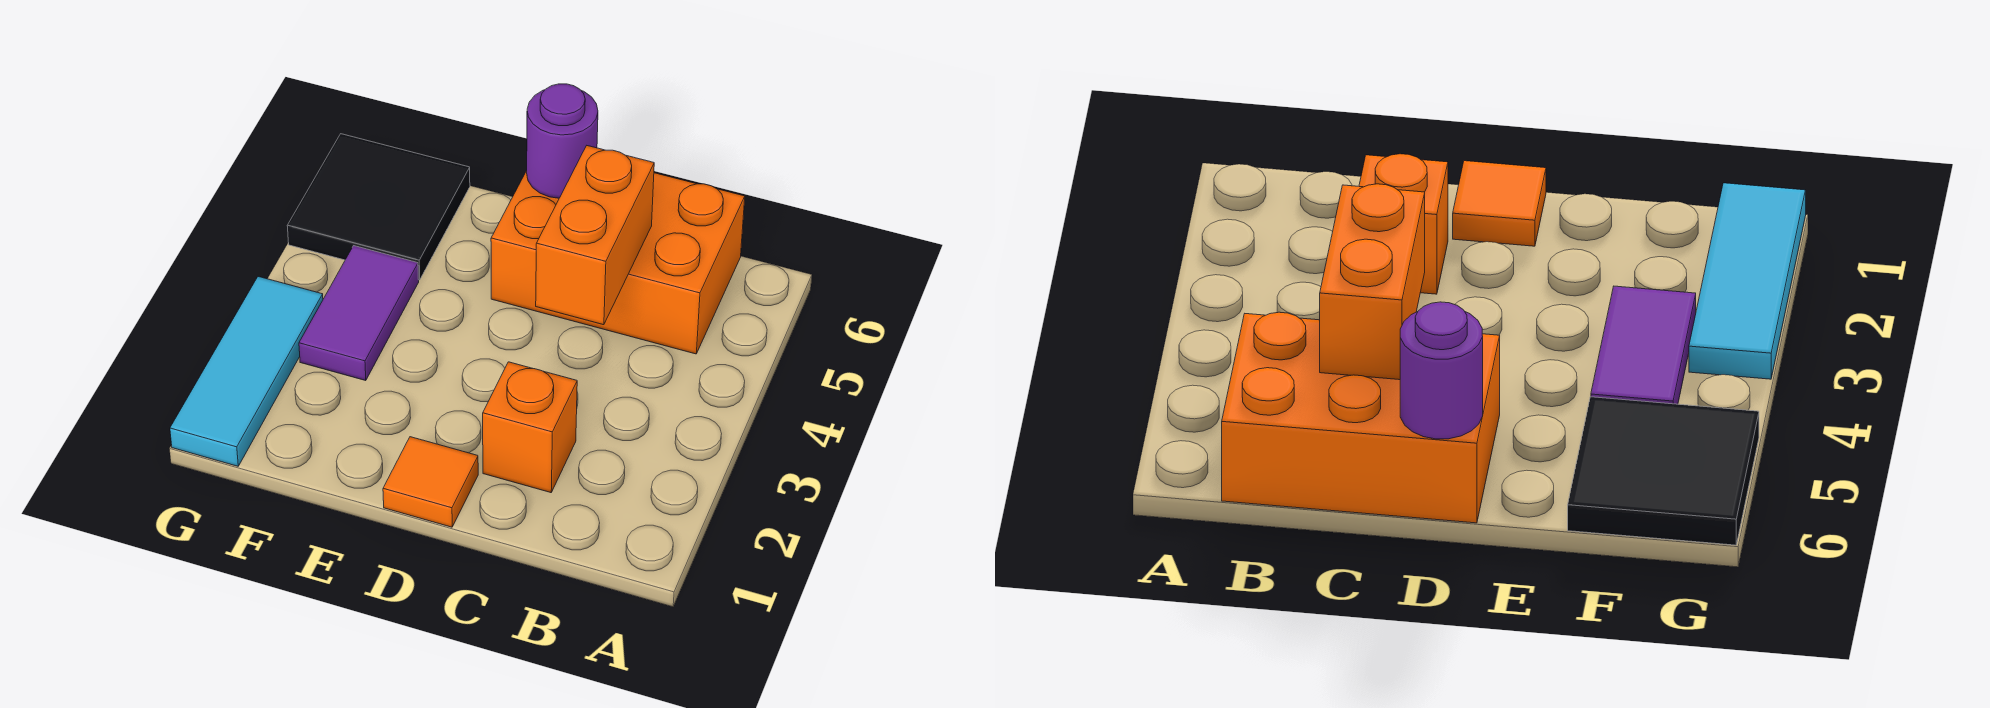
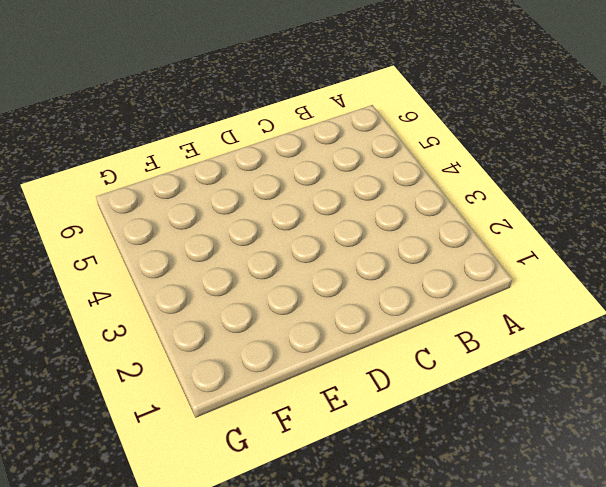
none -> orange 2x3 brick [491,171,745,354]
none -> orange 1x1 brick [483,362,577,493]

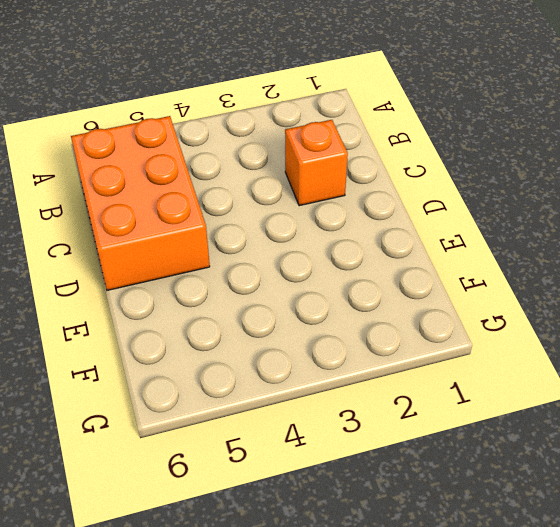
none -> orange 1x1 tile [383,437,478,527]
none -> purple 1x2 tile [299,246,419,381]

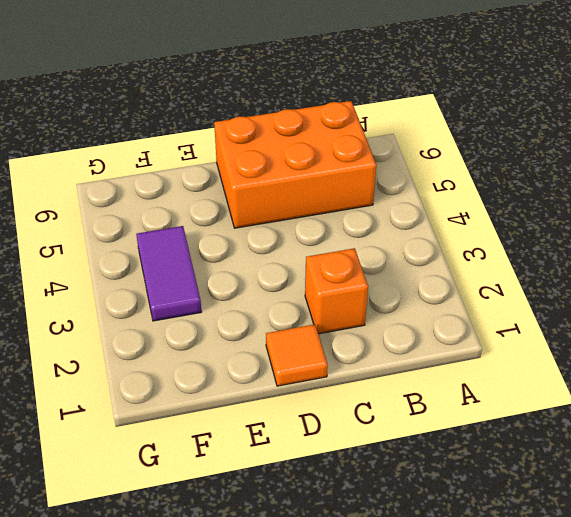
none -> black 2x2 tile [287,134,470,280]
none -> cyan 1x3 tile [170,277,323,466]

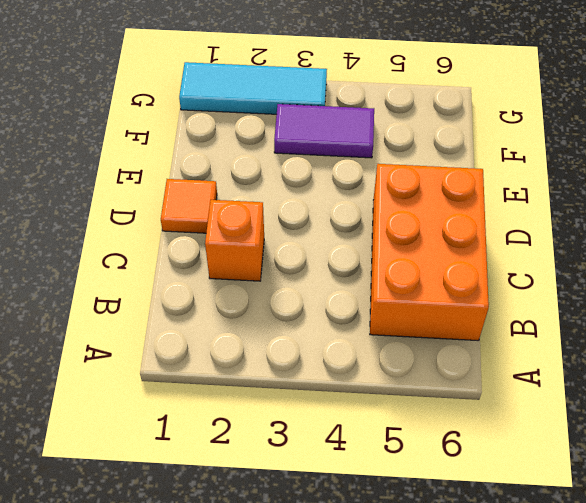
none -> black 2x2 tile [287,134,470,280]
none -> orange 1x2 brick [536,146,654,325]

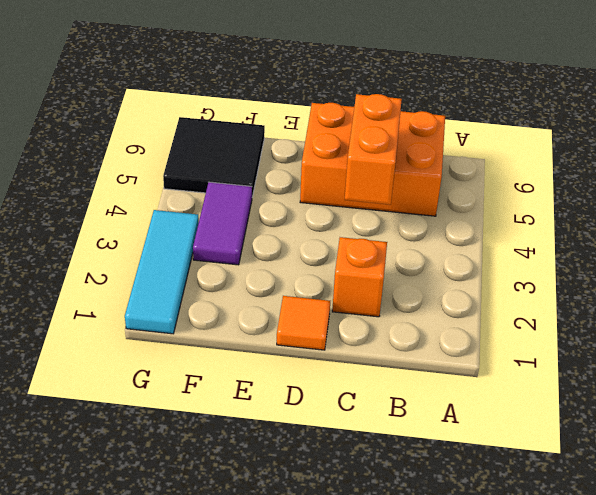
none -> purple 1x1 round brick [527,84,598,198]

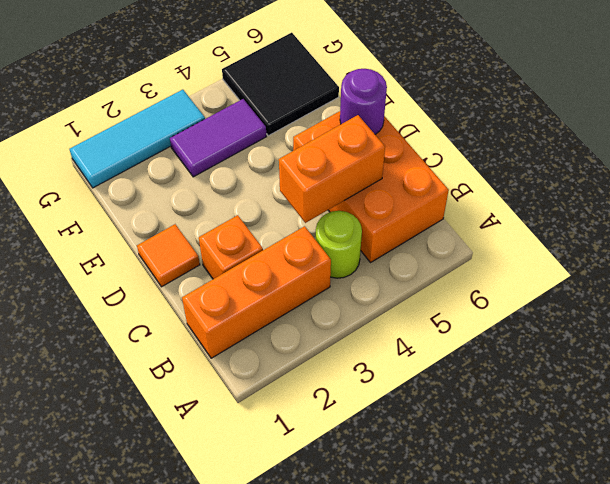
orange 1x3 brick [182,226,331,358] -> none
lime 1x1 round brick [316,211,362,278] -> none

